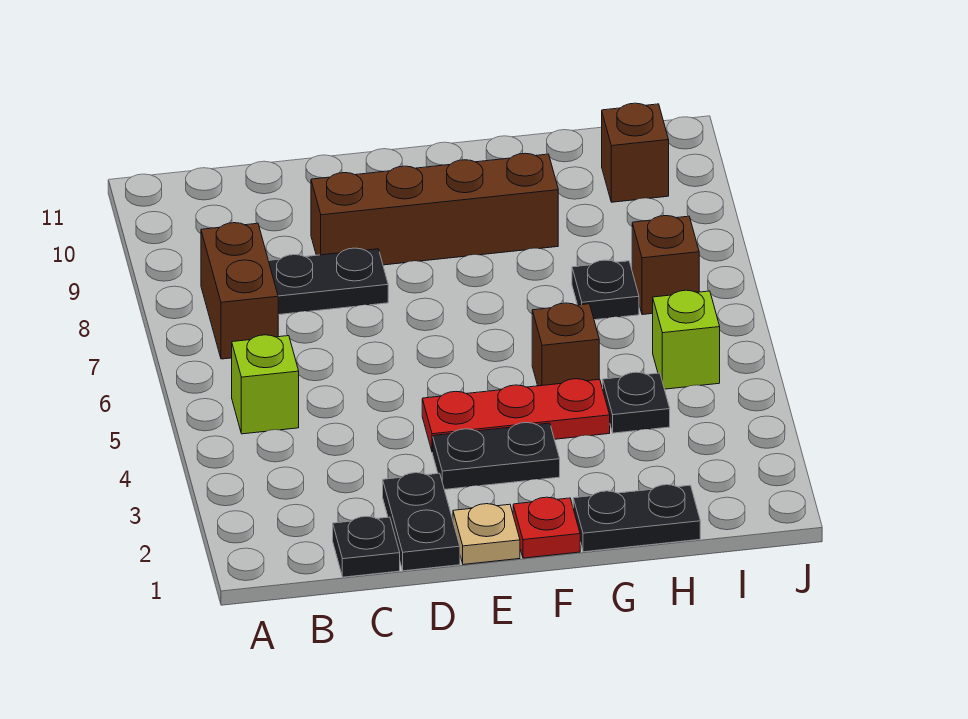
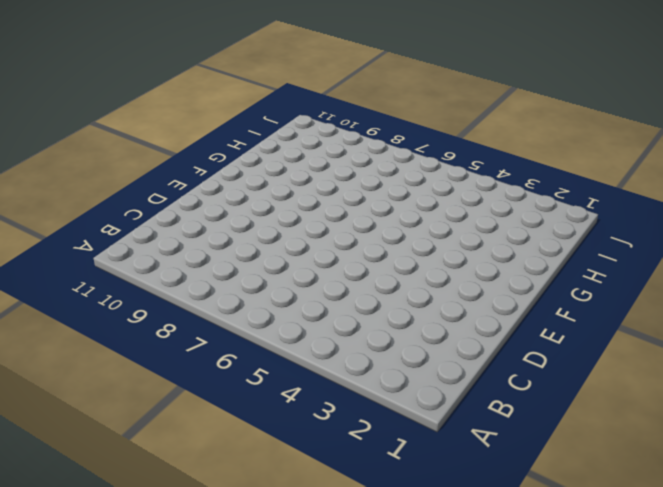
none -> lime 1x1 brick [232,335,299,434]
none -> brown 1x2 brick [201,223,278,359]
none -> black 1x1 plate [333,516,400,577]

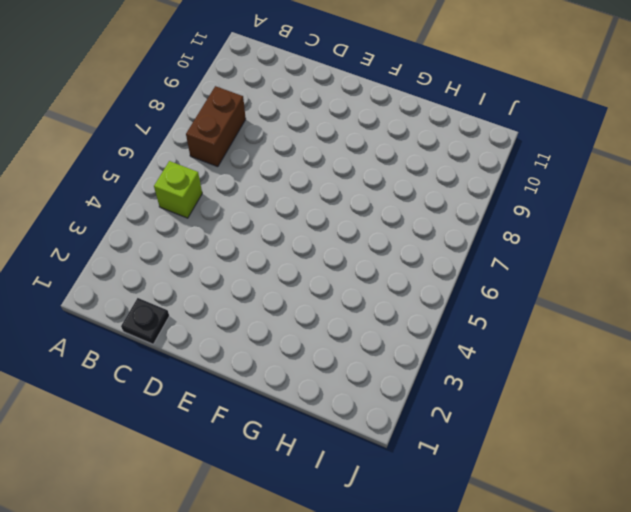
none -> black 1x2 plate [269,248,388,315]
none -> black 1x2 plate [383,473,460,571]
none -> brown 1x4 brick [311,153,558,265]

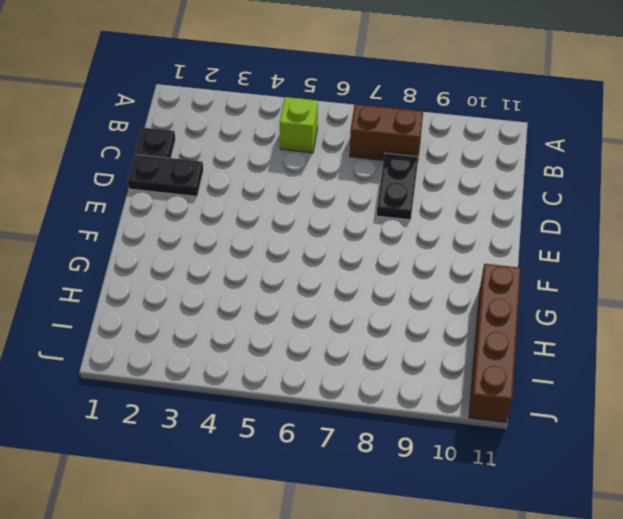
brown 1x4 brick [469,264,521,423] -> brown 1x4 brick moved to [311,153,558,265]
none -> tan 1x1 plate [453,504,520,565]
none -> black 1x2 plate [433,423,560,490]
none -> red 1x3 plate [422,379,610,452]

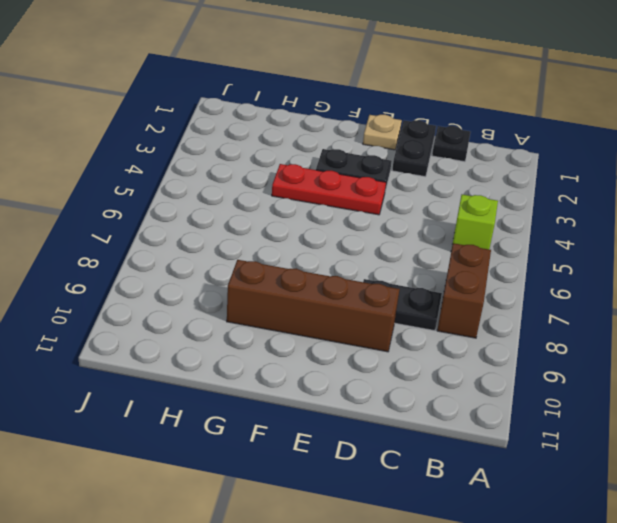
none -> red 1x1 plate [513,497,580,558]
none -> black 1x2 plate [573,485,700,552]
none -> brown 1x1 brick [532,303,599,386]

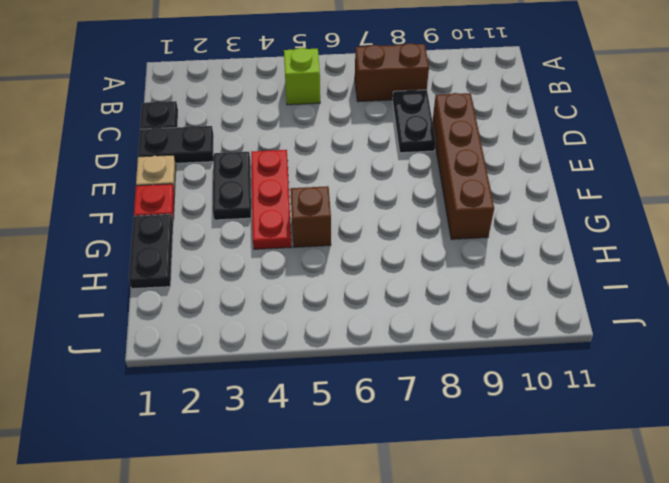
none -> black 1x1 plate [603,372,670,433]
none -> black 1x1 plate [572,260,639,320]
none -> lime 1x1 brick [653,290,720,389]

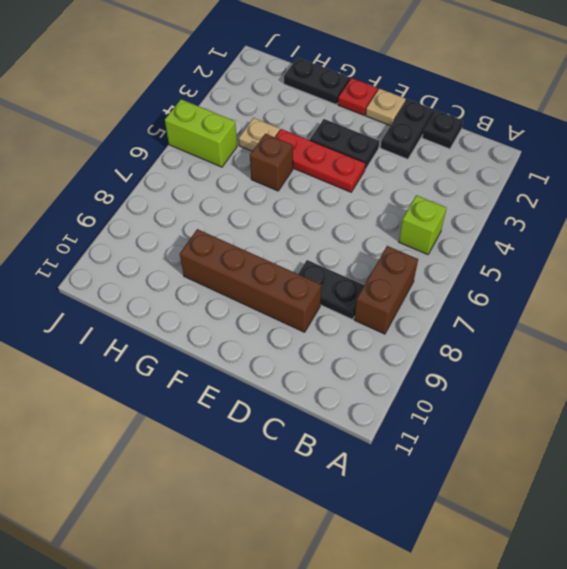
tan 1x1 plate [239,118,280,151] -> black 1x1 plate [603,372,670,433]
lime 1x2 brick [165,99,237,167] -> lime 1x1 brick [653,290,720,389]
none -> black 1x1 plate [572,260,639,320]
none -> brown 1x1 brick [632,216,699,315]
none -> brown 1x1 brick [602,103,669,202]

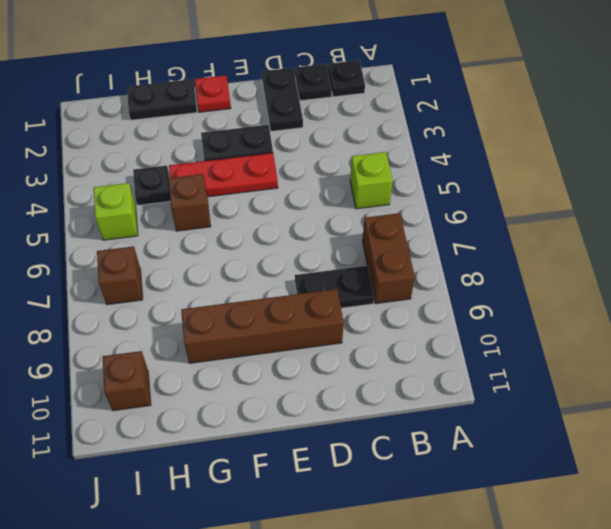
black 1x1 plate [328,60,365,97] -> black 1x1 plate moved to [572,260,639,320]
none -> tan 1x1 plate [453,504,520,565]

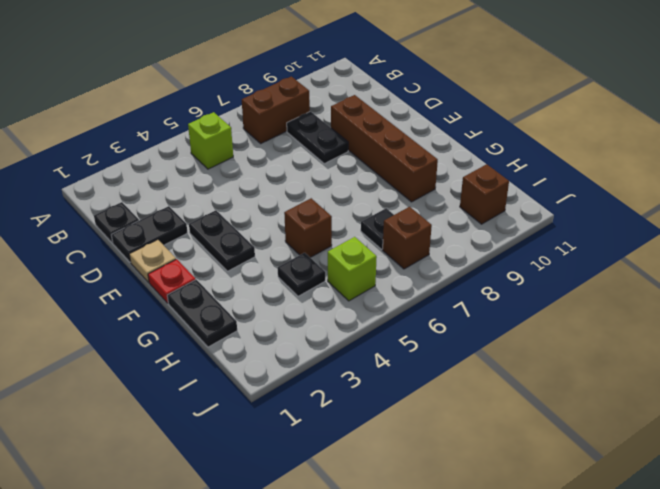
none -> red 1x3 plate [422,379,610,452]

